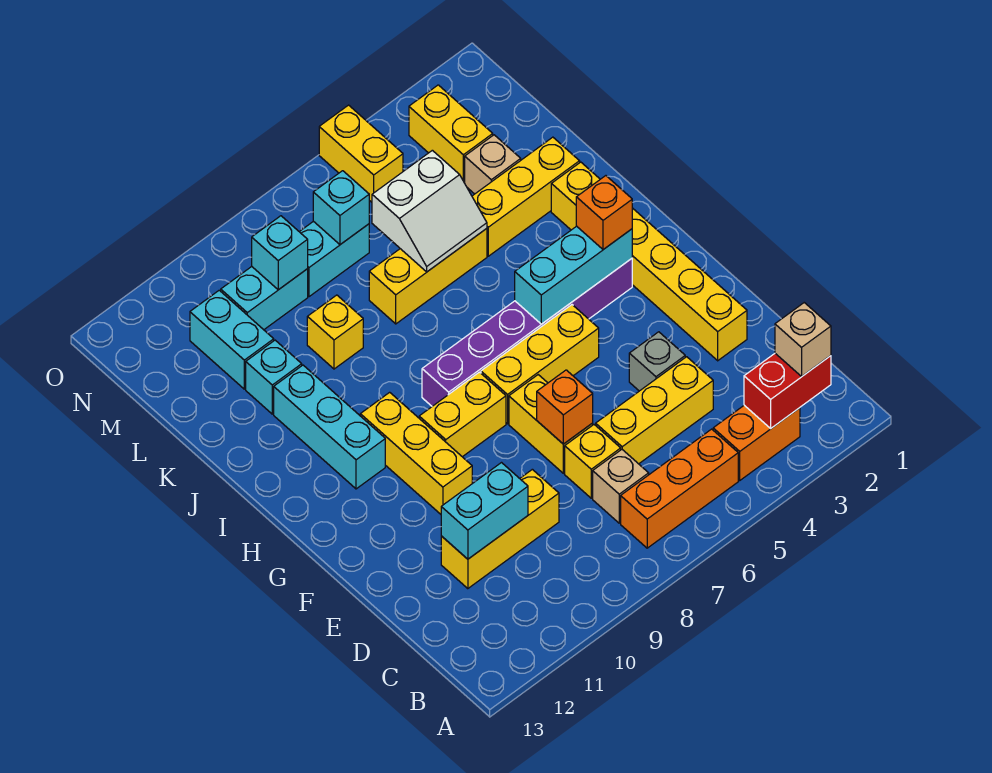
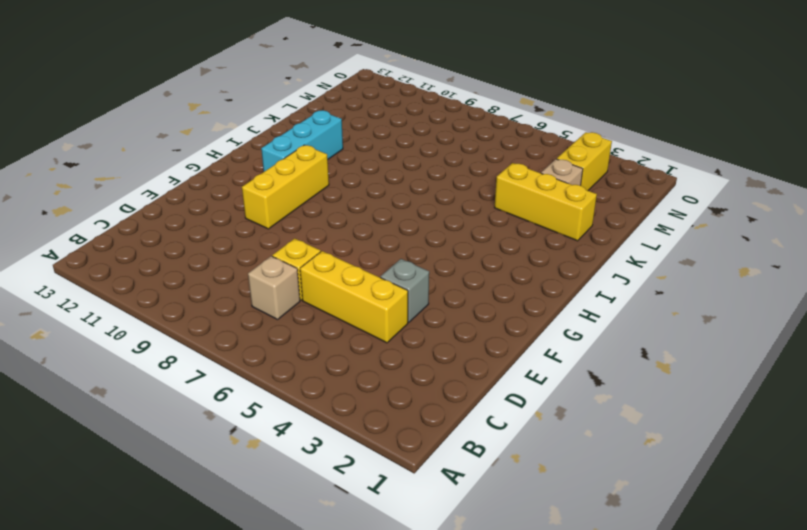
none -> orange 1x2 brick [713,405,800,480]
none -> orange 1x3 brick [621,429,738,548]
none -> yellow 1x3 brick [441,469,559,589]
none -> yellow 1x6 brick [551,162,747,361]

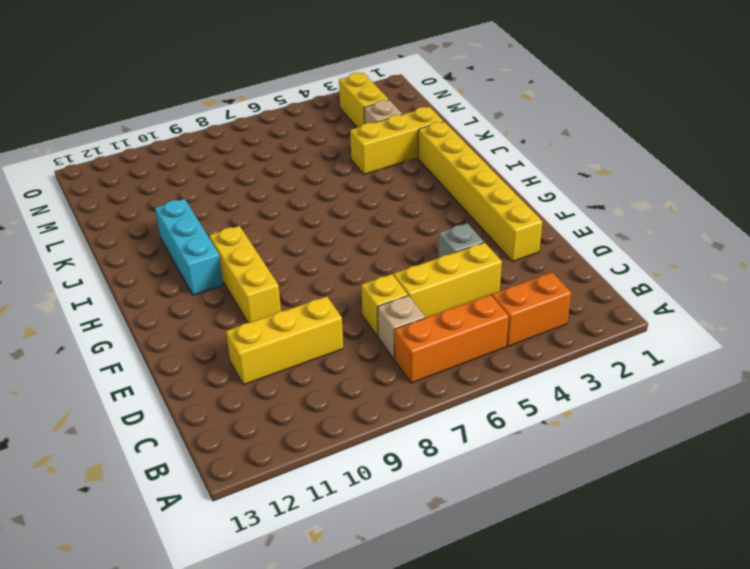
none -> yellow 1x2 brick [509,375,593,473]
none -> yellow 1x3 brick [481,305,599,424]
none -> yellow 1x2 brick [419,372,506,457]
none -> purple 1x6 brick [422,259,632,406]

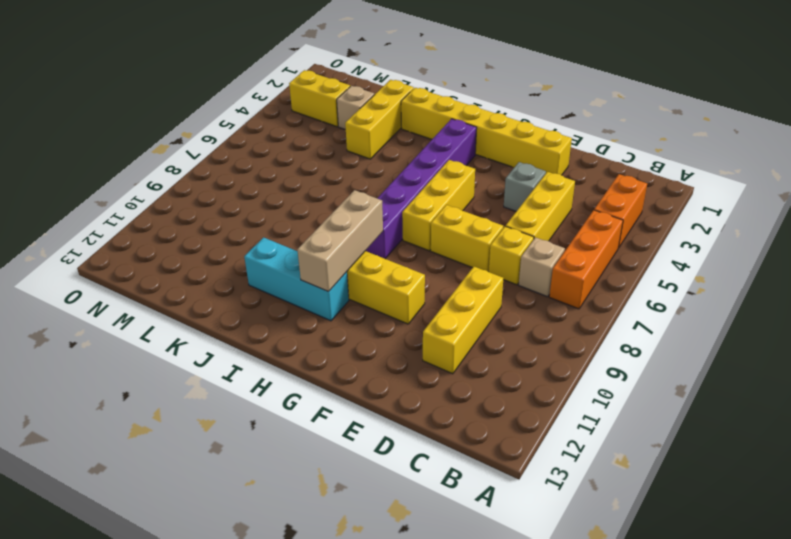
tan 1x3 brick [297,190,383,292] -> none
none -> yellow 1x2 brick [419,372,506,457]
none -> yellow 1x3 brick [369,228,487,324]
none -> yellow 1x1 brick [307,295,363,369]
none -> cyan 1x1 brick [246,340,302,414]

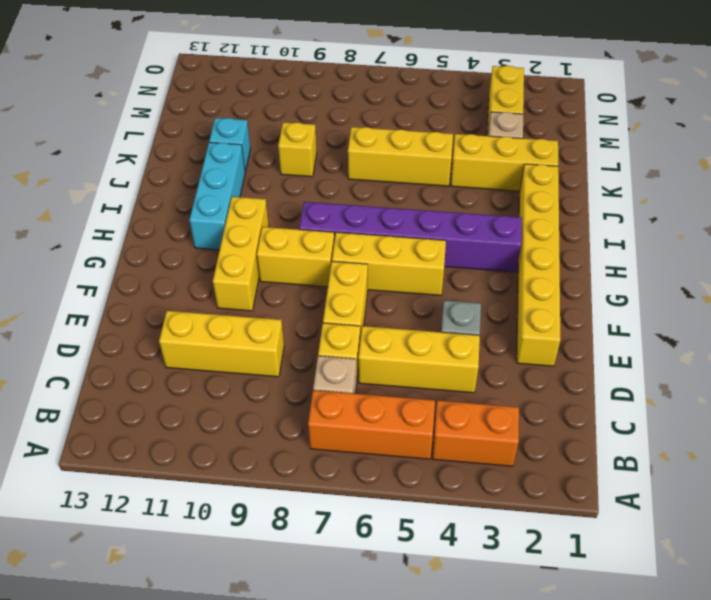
none -> cyan 1x2 brick [190,290,274,389]
none -> cyan 1x2 brick [300,221,369,297]
none -> cyan 1x2 brick [221,267,308,330]
none -> yellow 1x2 brick [319,105,403,202]

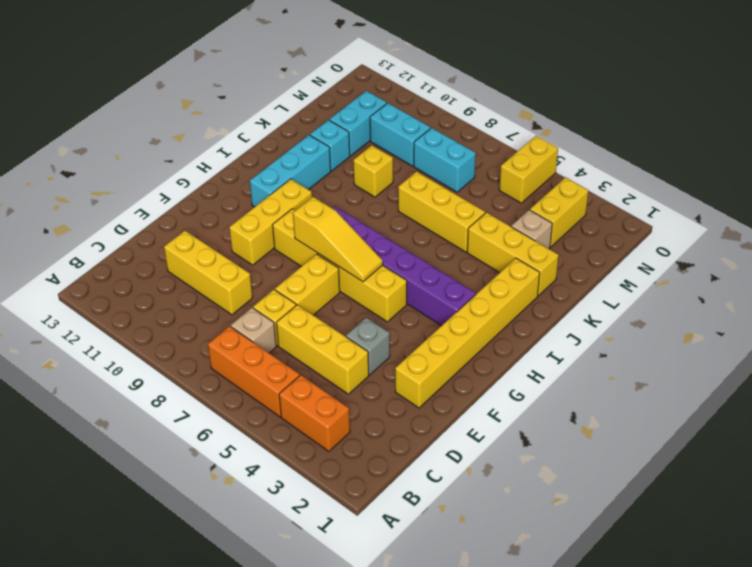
yellow 1x3 slope [293,197,383,282] -> none
none -> red 1x2 brick [744,354,831,428]
none -> cyan 1x2 brick [441,463,528,559]
none -> orange 1x1 brick [537,370,593,444]
none -> cyan 1x3 brick [515,226,632,324]

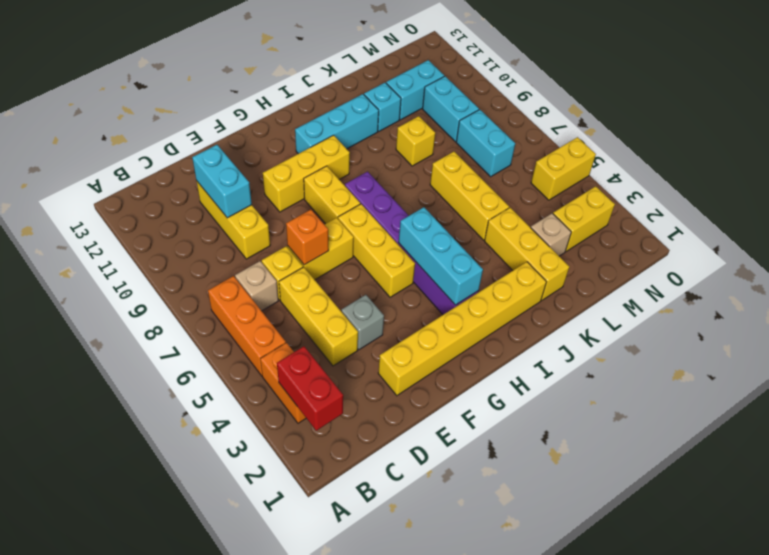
none -> white 2x2 slope [372,150,487,272]
none -> cyan 1x1 brick [313,171,369,245]
none -> cyan 1x1 brick [252,216,308,290]
none -> tan 1x1 brick [775,303,831,377]

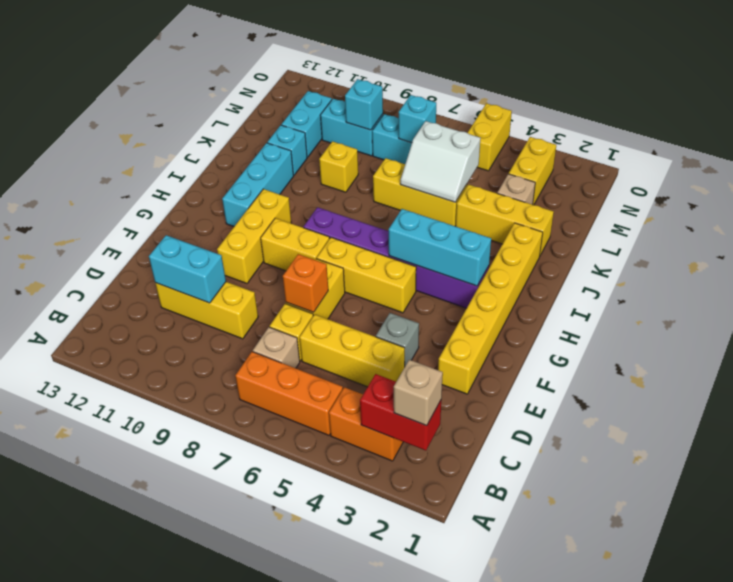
none -> orange 1x1 brick [576,176,632,250]

